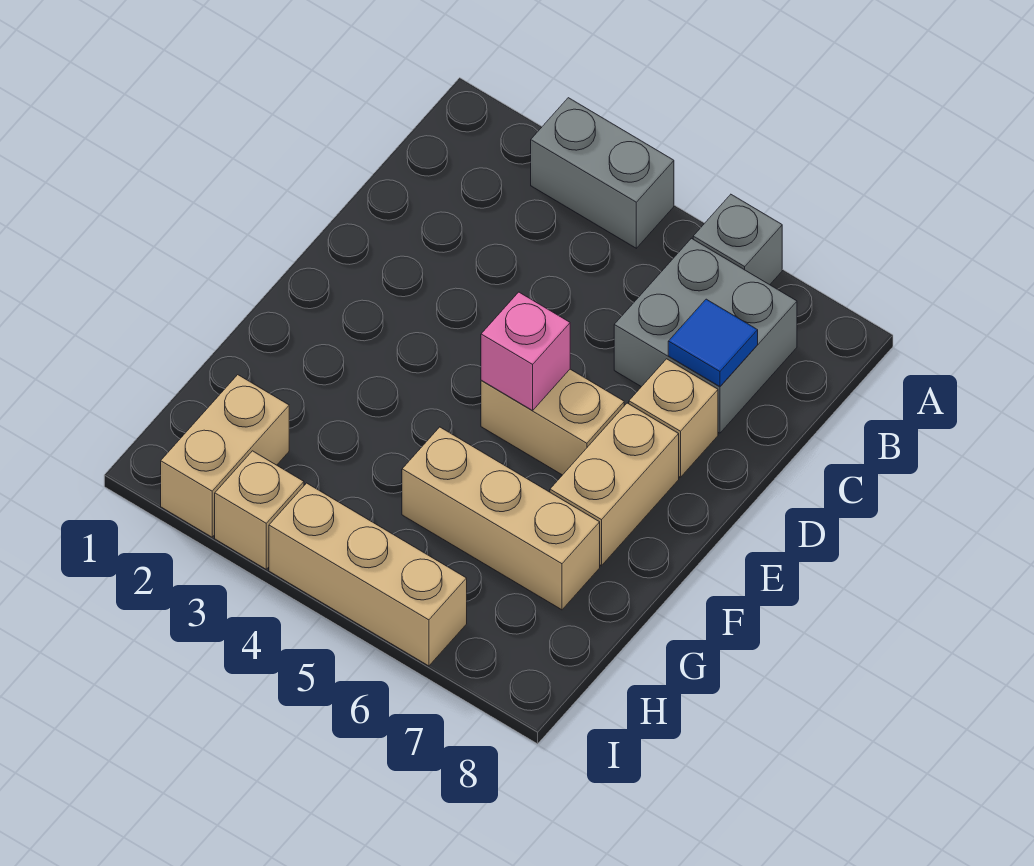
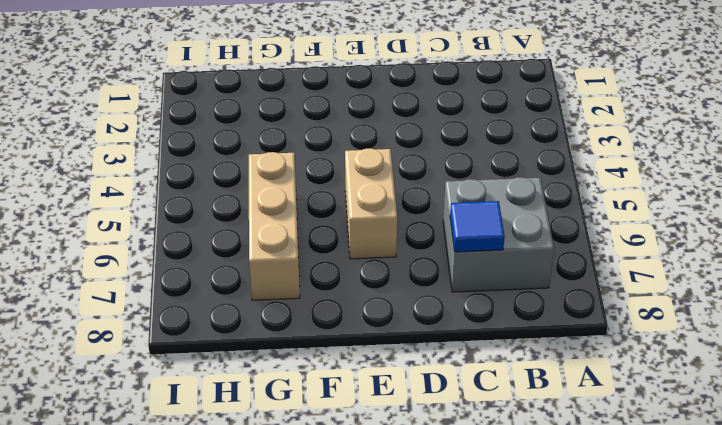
none -> grey 1x2 brick [531,98,674,248]
none -> grey 1x1 brick [693,194,782,285]
none -> tan 1x1 brick [629,359,718,477]

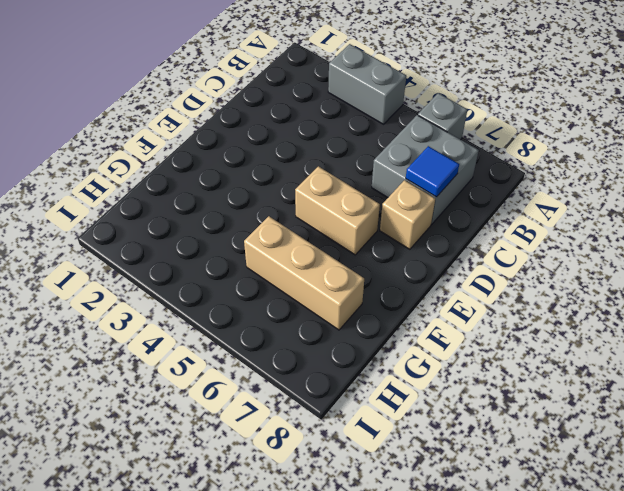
none -> tan 1x2 brick [550,403,679,566]
none -> tan 1x2 brick [161,375,289,537]
none -> tan 1x1 brick [215,451,304,569]

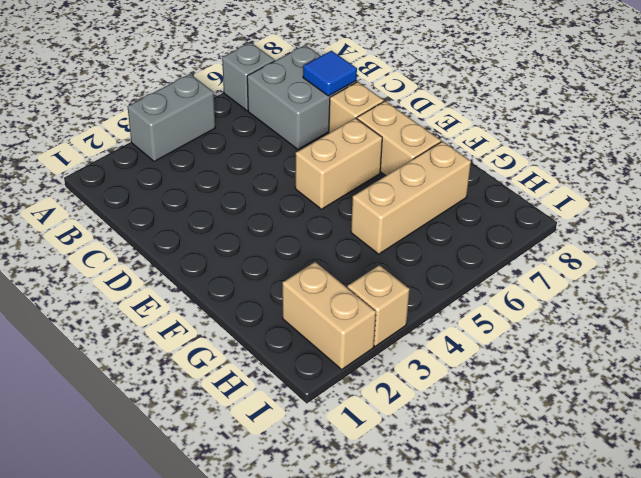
none -> tan 1x3 brick [269,483,467,666]
none -> pink 1x1 brick [481,292,570,410]

